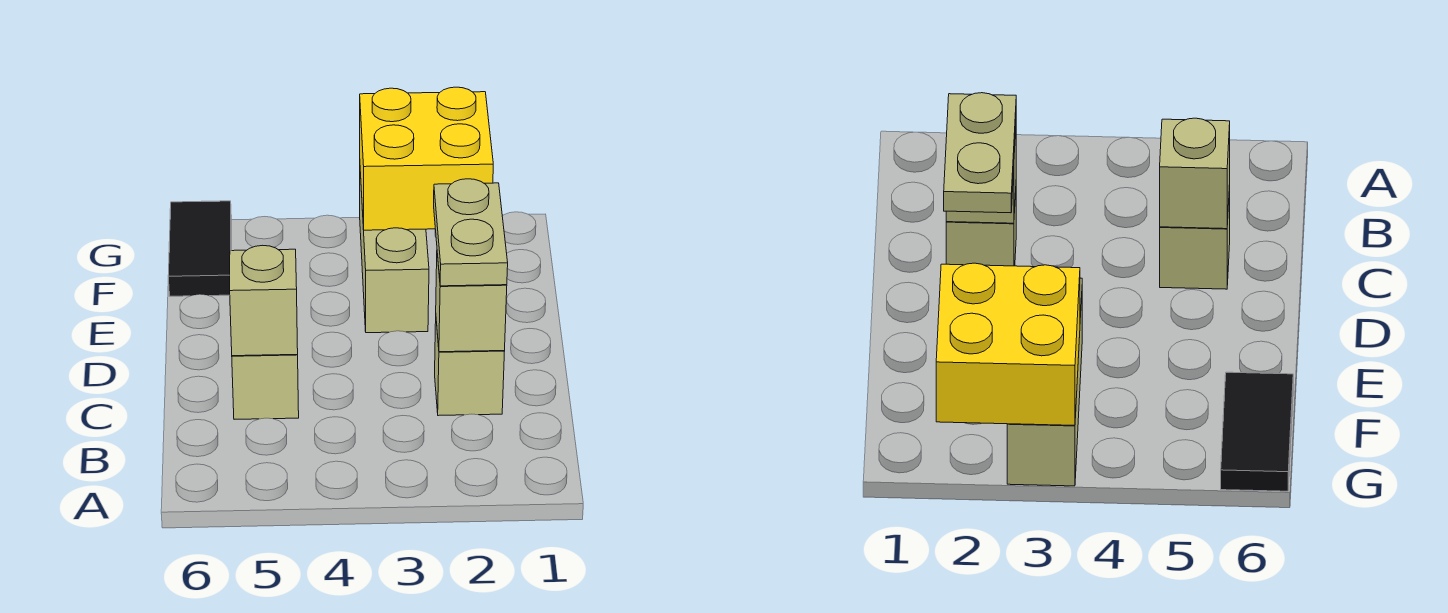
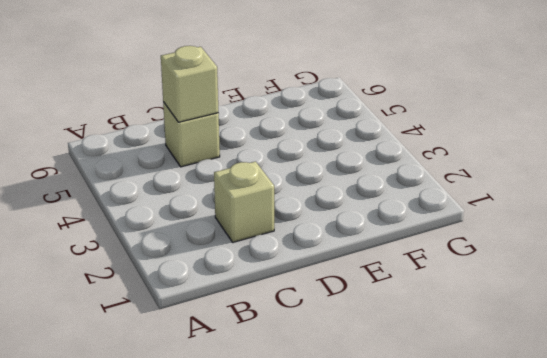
none -> tan 1x3 brick [360,172,429,333]
none -> black 1x2 tile [168,201,231,296]

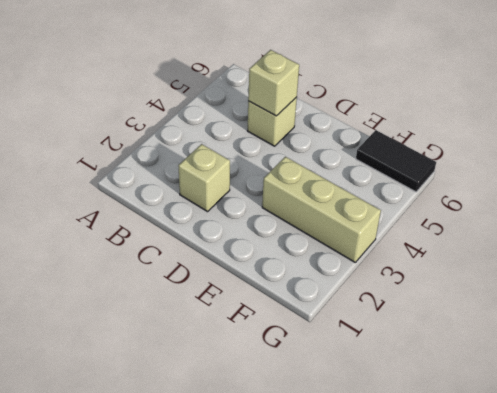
none -> tan 1x1 brick [436,254,507,352]
none -> yellow 2x2 brick [360,87,493,230]

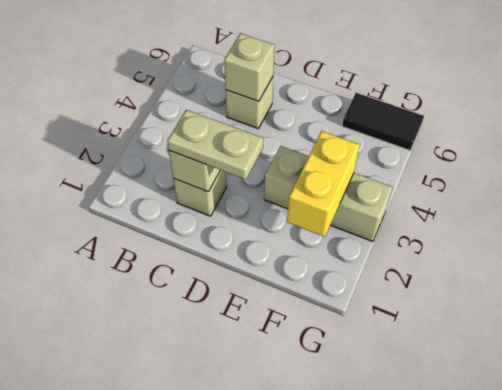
yellow 1x2 brick [287,131,360,237] -> yellow 2x2 brick [360,87,493,230]

